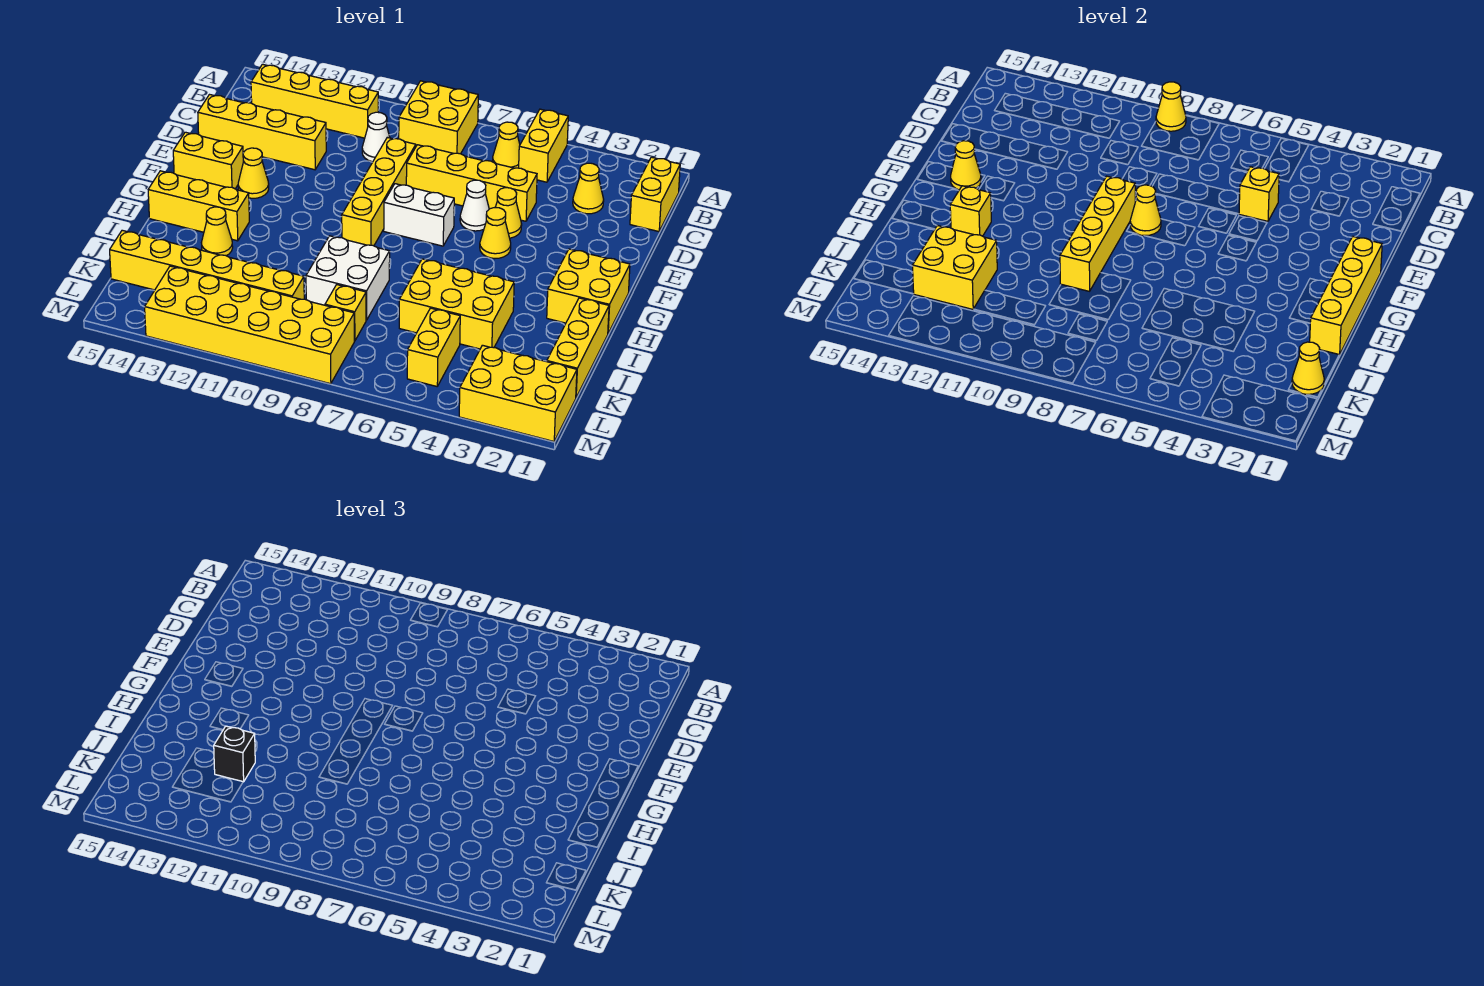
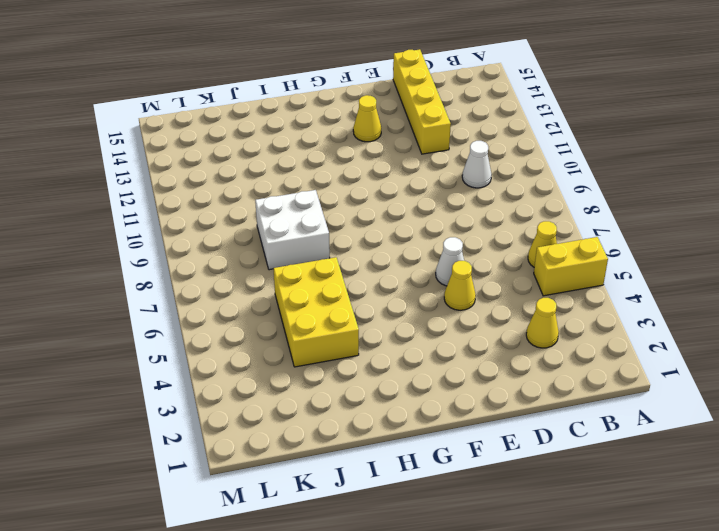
none -> yellow 2x2 brick [399,81,478,154]
none -> yellow 1x2 brick [630,157,680,232]
none -> yellow 1x4 brick [251,64,378,138]
none -> yellow 1x4 brick [406,145,537,221]

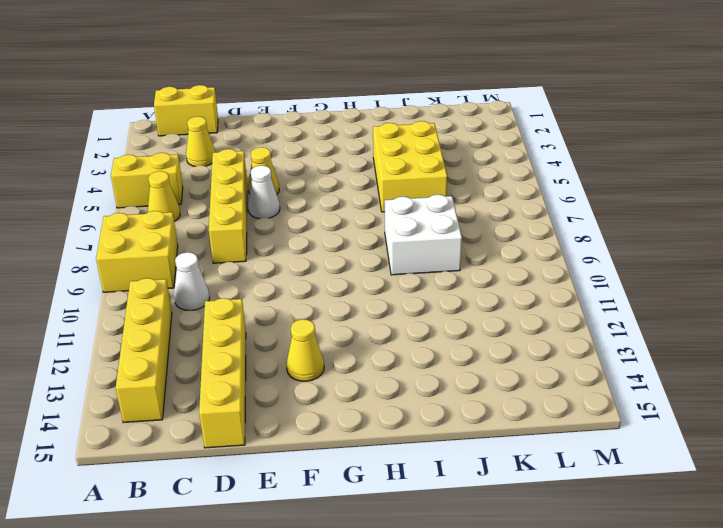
none -> yellow 1x4 brick [342,137,416,246]
none -> yellow 1x1 cone [480,208,511,259]
none -> white 1x2 brick [384,184,454,246]
none -> yellow 1x2 brick [173,132,243,189]

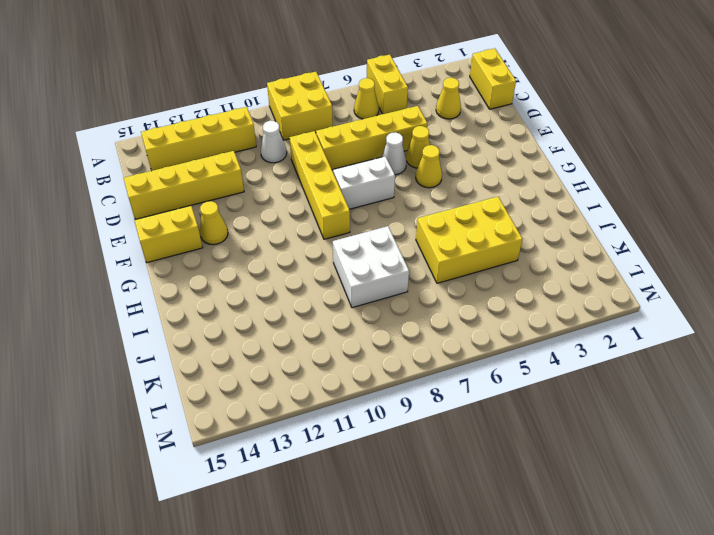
none -> yellow 2x2 brick [547,249,630,333]
none -> yellow 1x3 brick [148,171,249,241]
none -> yellow 1x3 brick [547,298,609,397]
none -> yellow 1x1 cone [201,207,233,256]

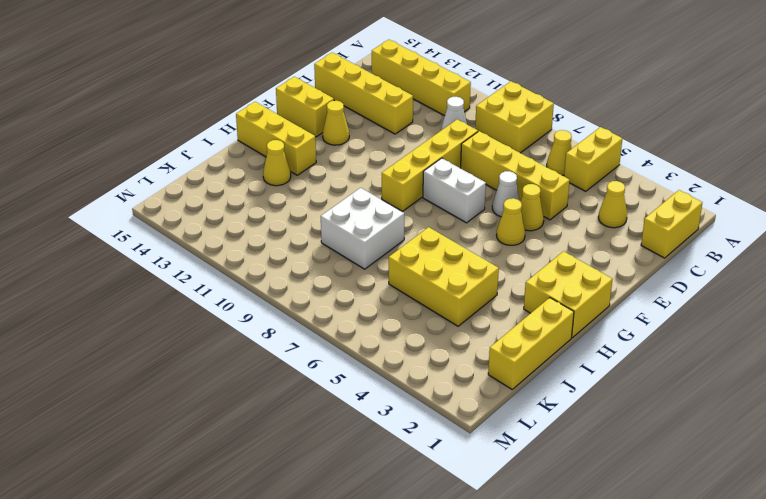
none -> yellow 1x2 brick [407,308,460,386]
none -> yellow 1x1 brick [325,285,366,341]
none -> yellow 1x6 brick [110,230,304,299]
none -> yellow 2x3 brick [459,345,577,441]

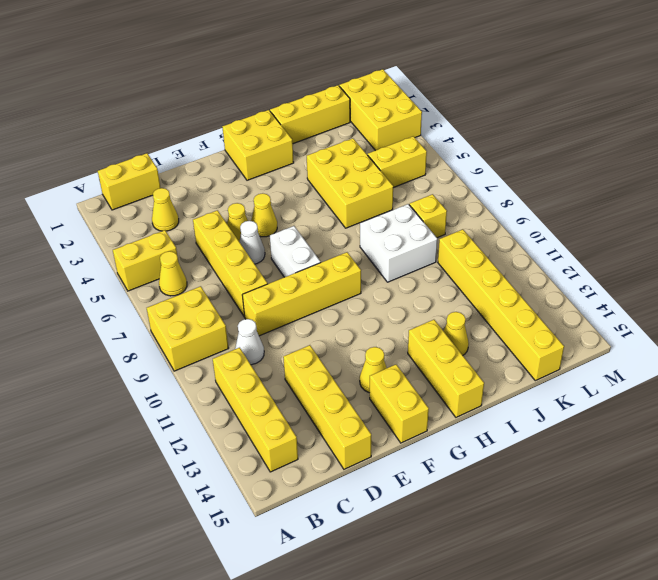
none -> yellow 2x6 brick [145,266,354,384]
none -> yellow 1x1 cone [1156,82,1186,131]
none -> yellow 1x1 brick [1239,167,1279,221]
none -> yellow 1x4 brick [1310,237,1382,355]

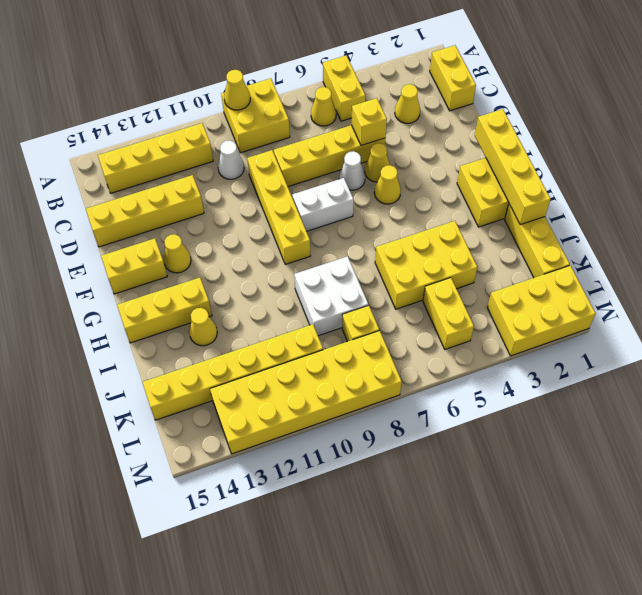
none -> yellow 1x1 cone [1130,185,1161,236]
none -> yellow 1x4 brick [1060,176,1135,291]
none -> yellow 1x1 cone [951,141,981,190]
none -> yellow 1x1 brick [950,186,991,236]

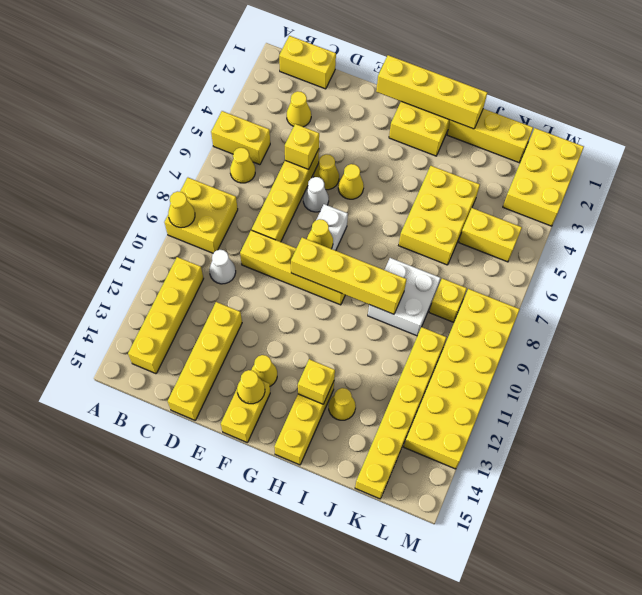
none -> yellow 2x2 brick [912,225,997,309]
none -> yellow 1x1 cone [1292,342,1324,394]
none -> black 1x1 brick [214,726,255,782]

